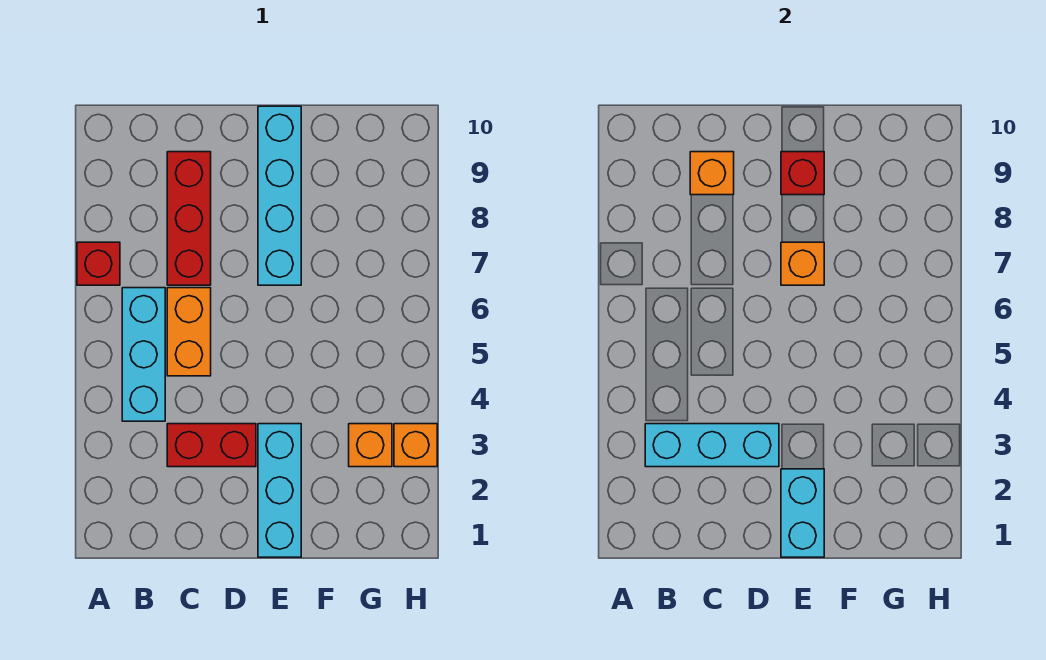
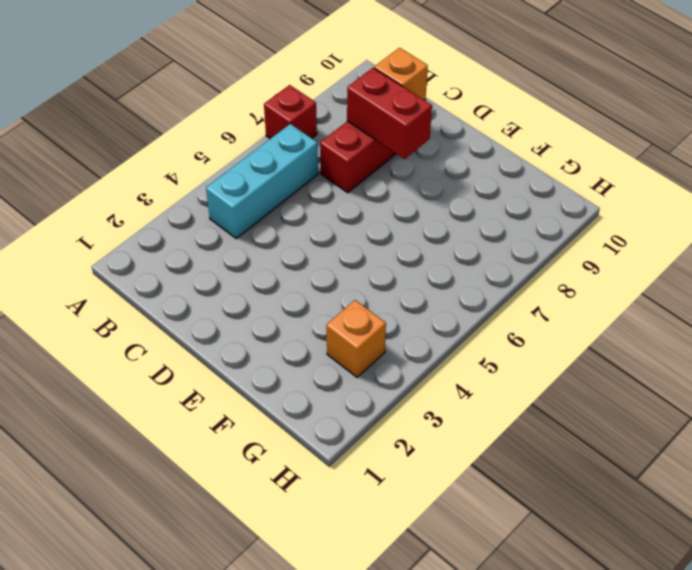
red 1x2 brick [347,68,432,159] -> red 1x2 brick moved to [167,424,256,467]
none -> orange 1x2 brick [167,288,211,376]
none -> cyan 1x3 brick [258,424,301,557]
none -> cyan 1x4 brick [258,106,301,285]

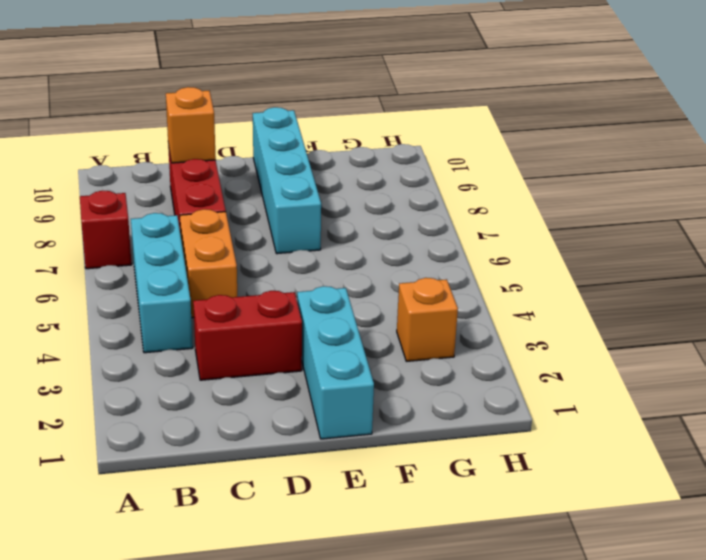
none -> orange 1x1 brick [394,424,437,467]
none -> cyan 1x3 brick [645,424,779,467]
none -> cyan 1x2 brick [781,469,824,557]

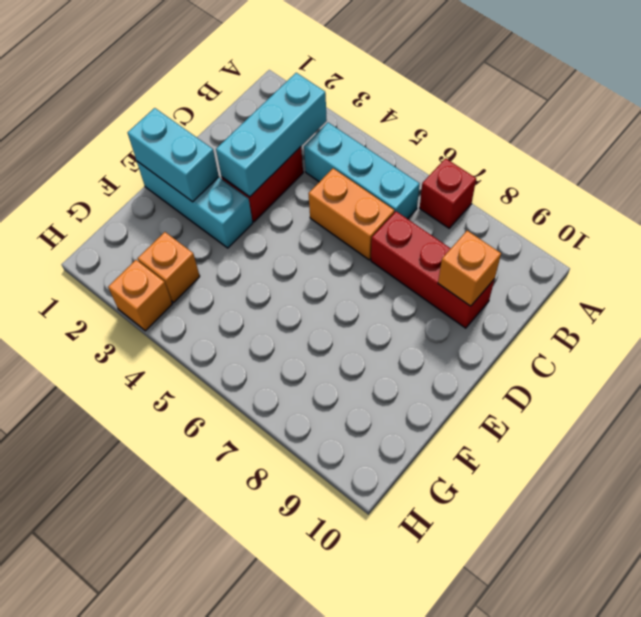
none -> cyan 1x4 brick [258,106,301,285]
none -> orange 1x1 brick [781,242,824,285]
none -> red 1x1 brick [781,152,824,195]

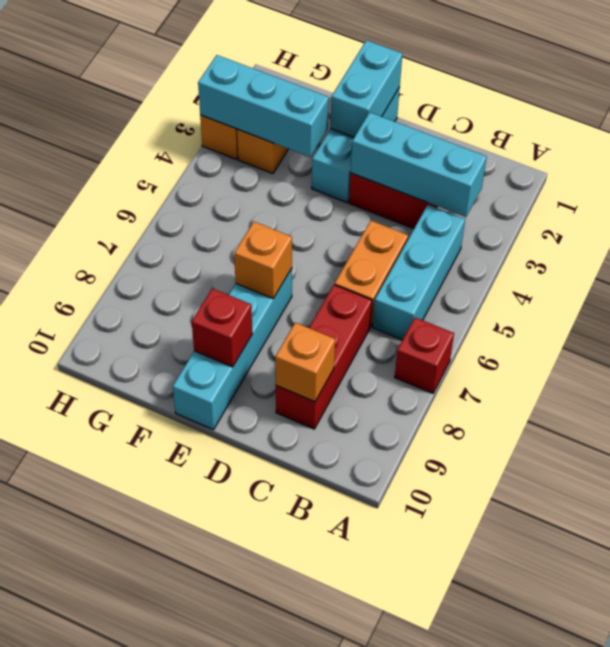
cyan 1x3 brick [198,55,329,157] -> none

